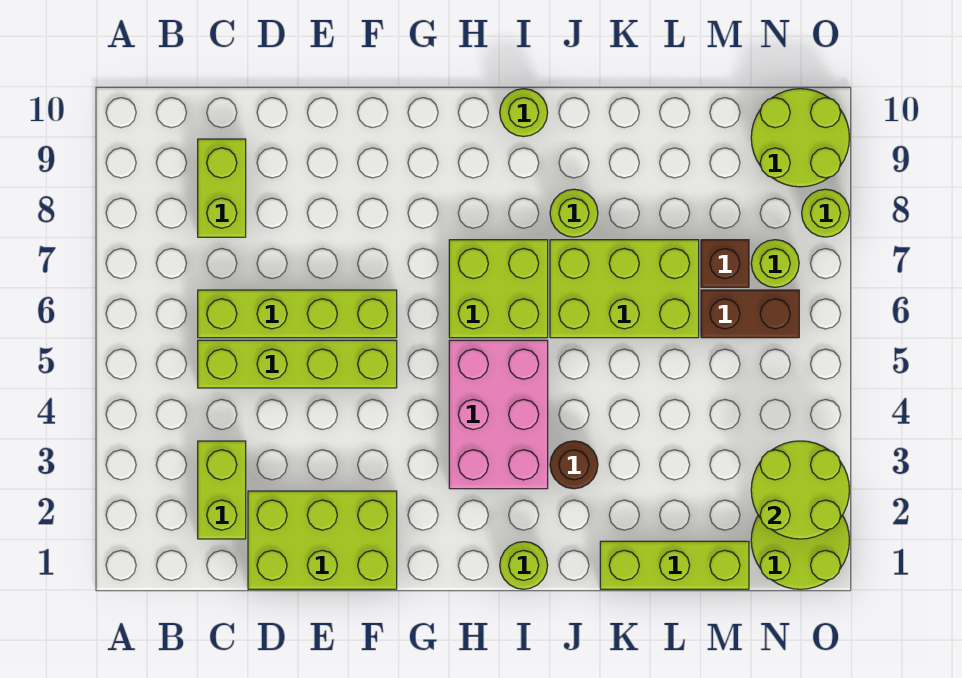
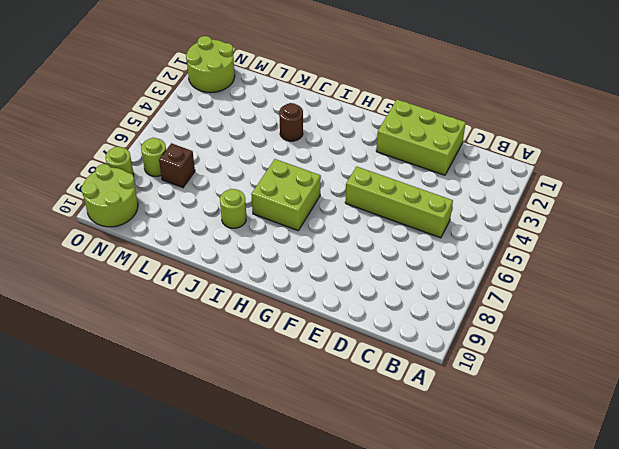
none -> lime 1x2 brick [198,441,246,539]
none -> lime 1x4 brick [198,290,397,338]
none -> lime 1x2 brick [198,139,246,237]

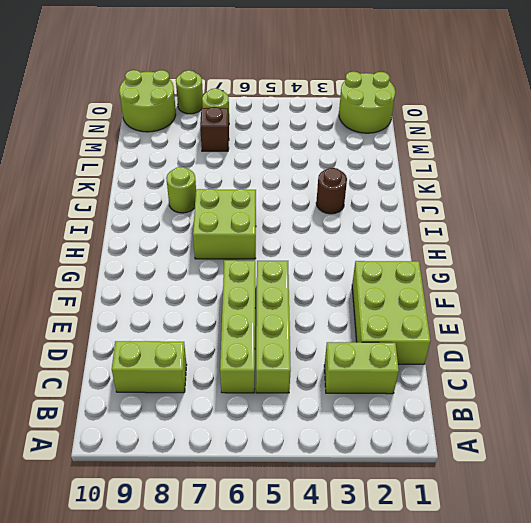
none -> pink 2x3 brick [449,340,548,489]
none -> lime 1x1 round brick [500,542,548,589]
none -> lime 1x1 round brick [500,89,548,137]

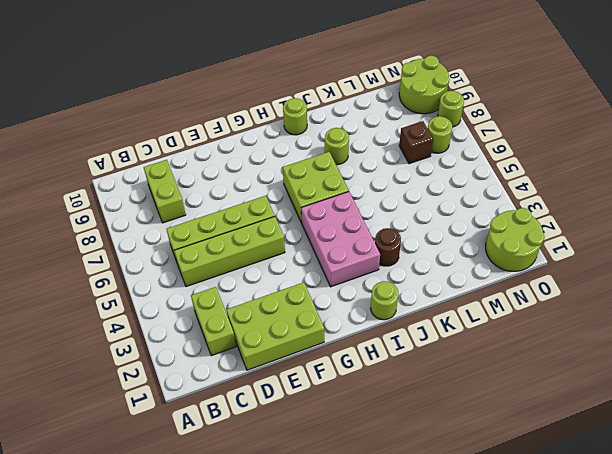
none -> lime 2x3 brick [550,240,699,338]
none -> lime 1x3 brick [600,541,749,589]
none -> brown 1x2 brick [701,290,799,338]

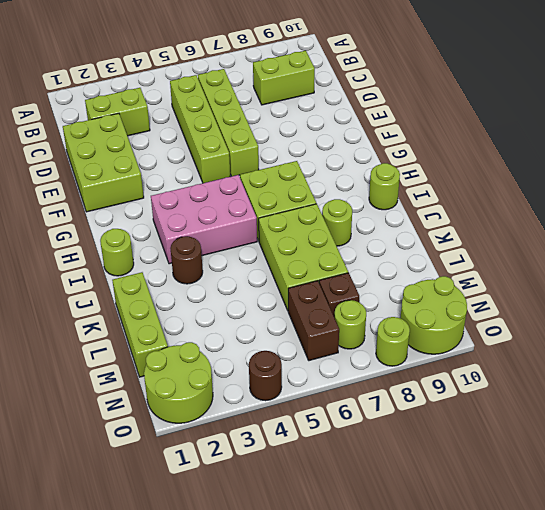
brown 1x1 round brick [249,351,282,401] -> none
none -> lime 2x2 round brick [751,441,849,539]

